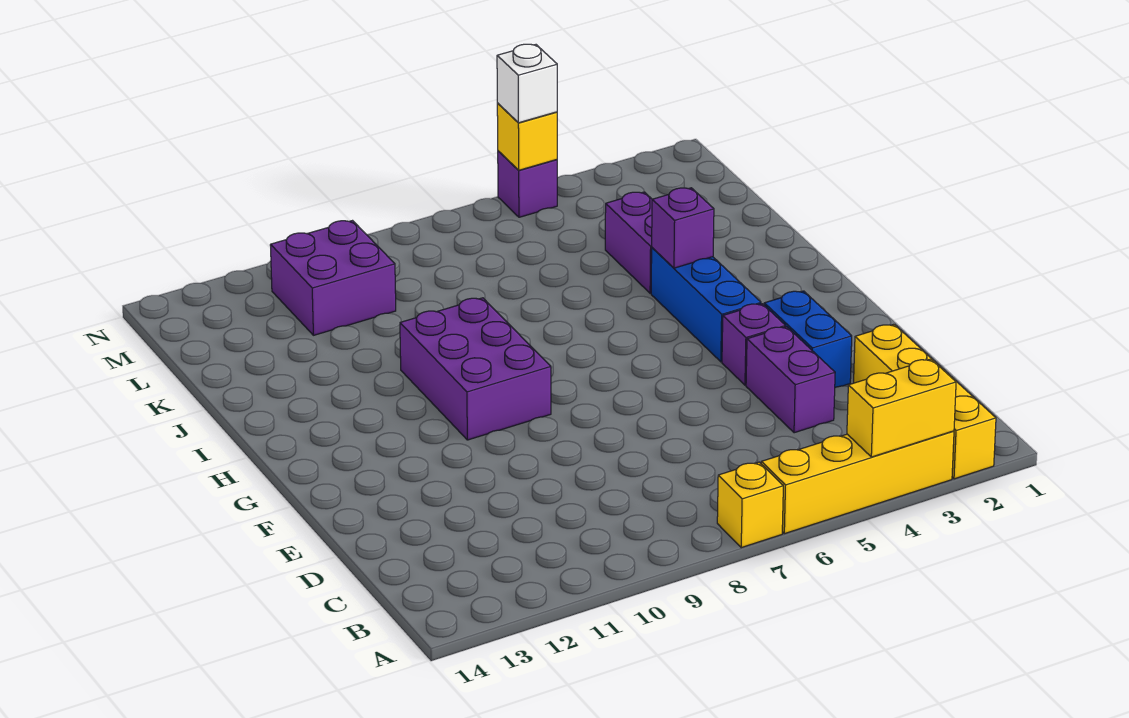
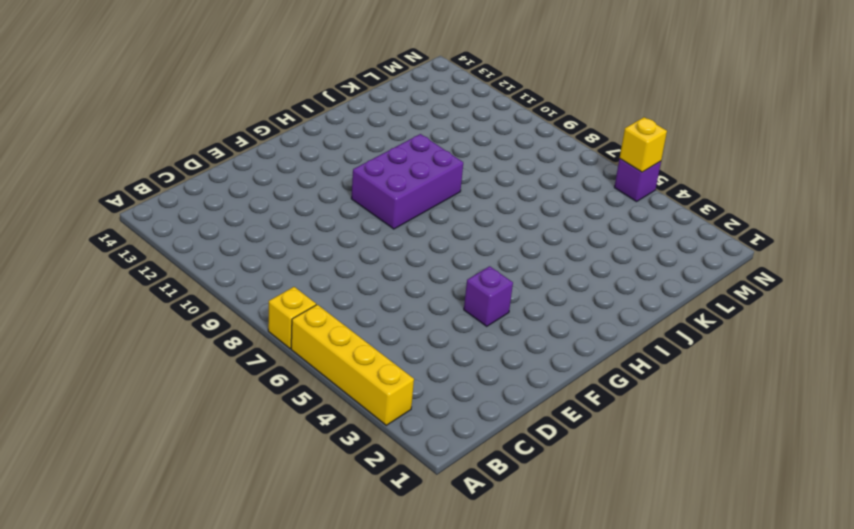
none -> yellow 1x4 brick [854,324,996,479]
none -> purple 1x2 brick [746,327,835,433]
none -> blue 1x2 brick [764,291,852,387]

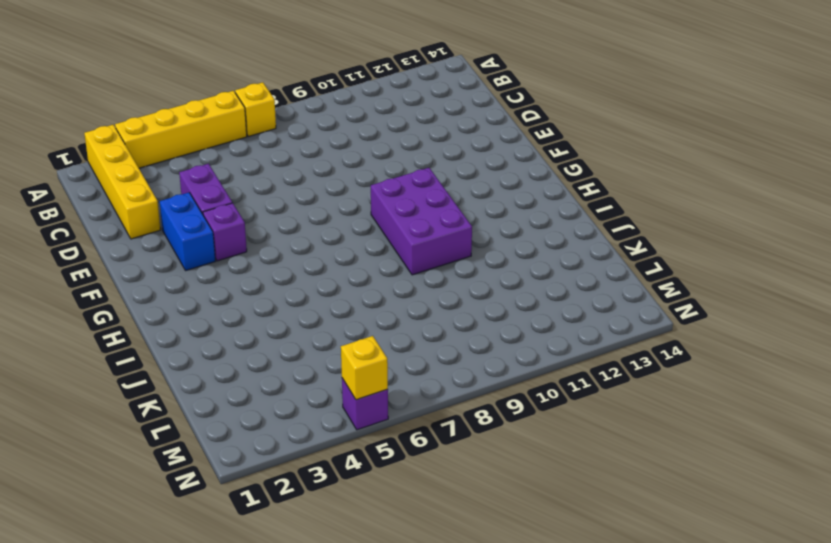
none -> blue 1x3 brick [651,248,761,362]
none -> purple 1x2 brick [605,192,652,293]
none -> purple 2x2 brick [270,221,396,335]

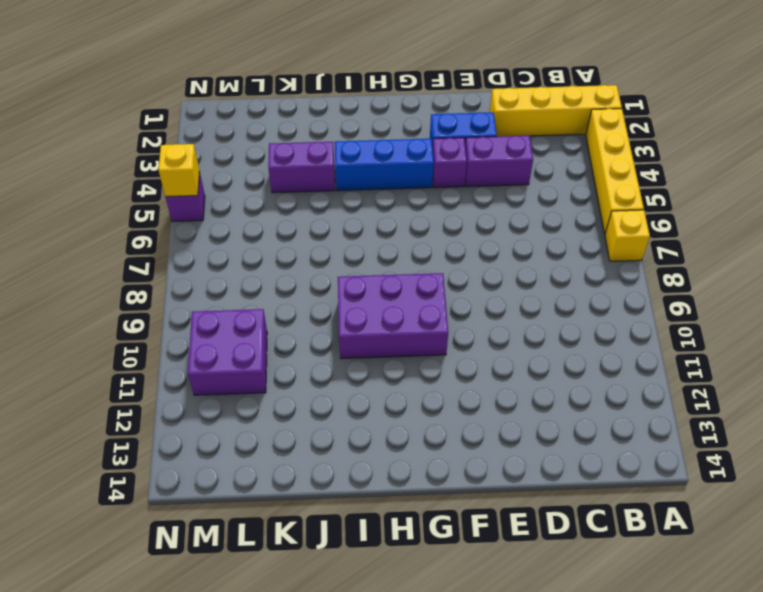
none -> yellow 1x2 brick [847,359,956,457]
none -> purple 1x1 brick [652,188,714,268]
none -> white 1x1 brick [497,44,557,123]

